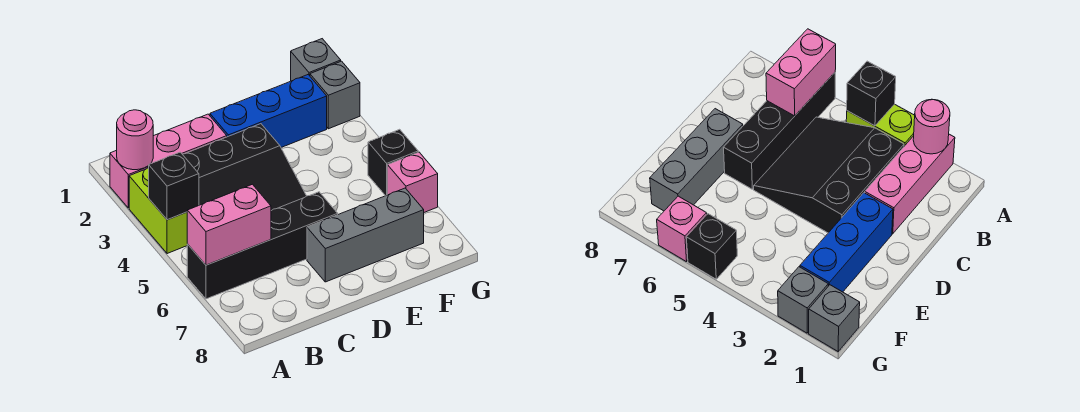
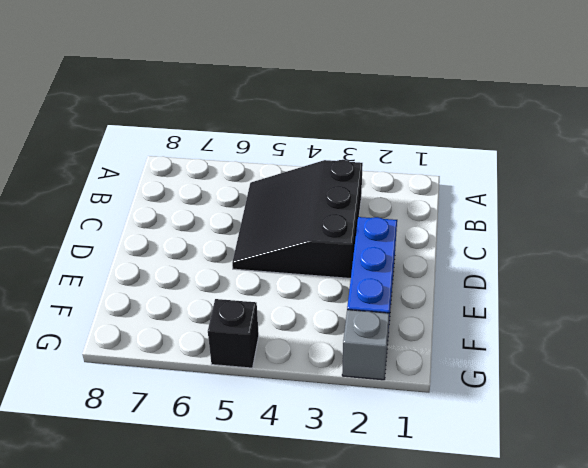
none -> pink 1x3 brick [110,114,227,208]
none -> lime 1x2 brick [129,168,187,254]
none -> black 1x4 brick [187,192,338,299]

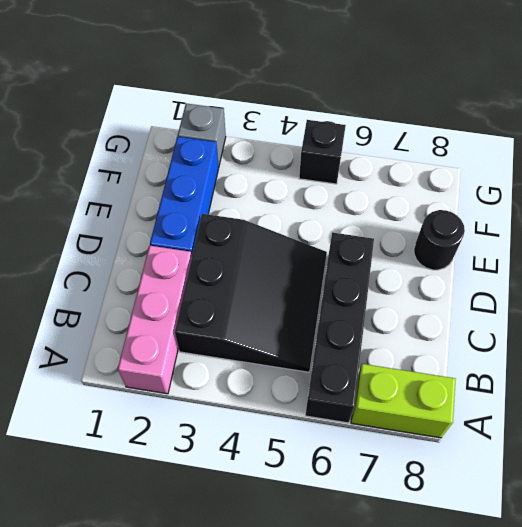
lime 1x2 brick [351,364,456,438] -> lime 1x2 brick moved to [129,168,187,254]
black 1x1 round brick [414,210,465,270] -> none
none -> grey 1x3 brick [307,188,424,282]
none -> grey 1x1 brick [291,39,341,81]
none -> pink 1x1 brick [387,152,438,212]

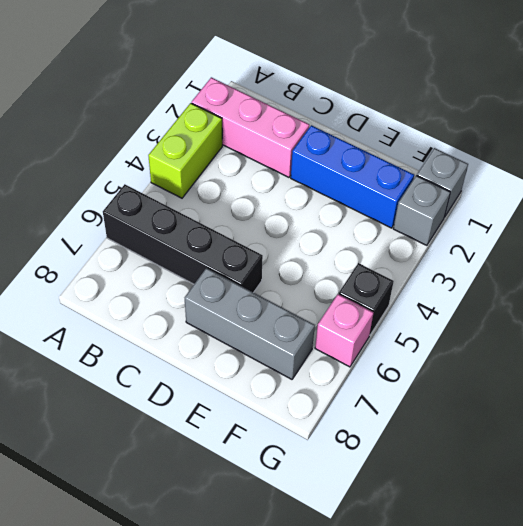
none -> black 3x3 slope [182,124,306,211]
none -> pink 1x1 round brick [117,110,153,170]
none -> black 1x1 brick [149,152,199,220]

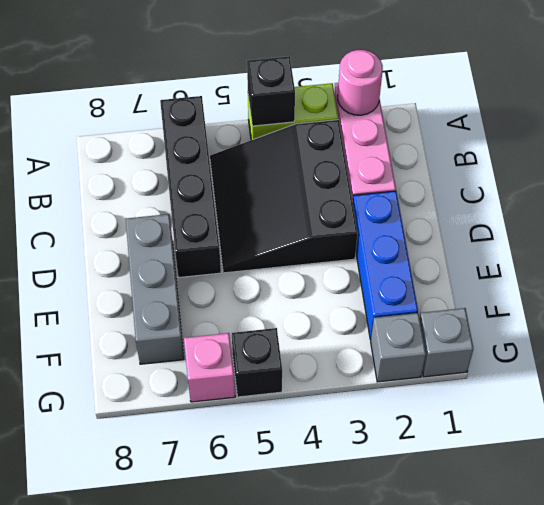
none -> pink 1x2 brick [187,184,271,265]

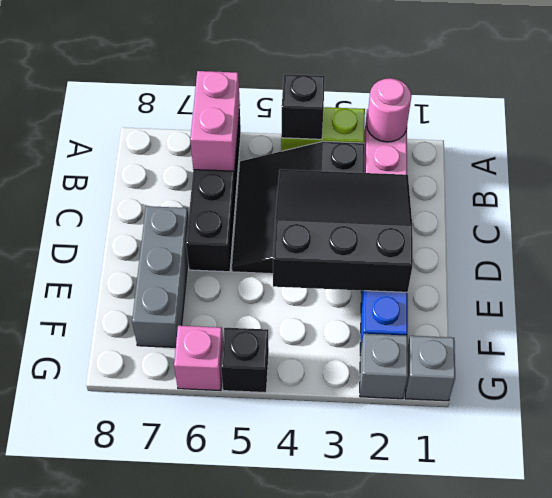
black 3x3 slope [273,170,413,292] -> none

